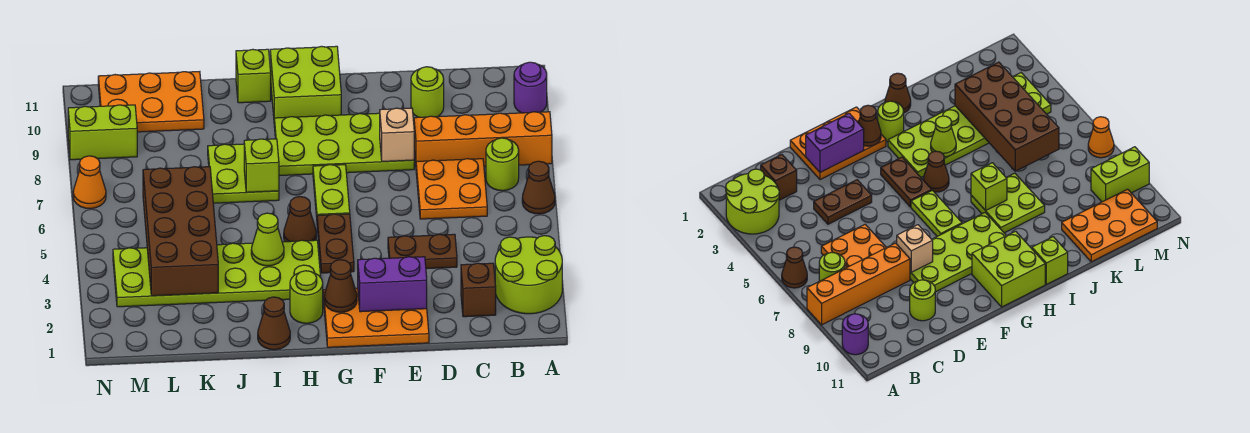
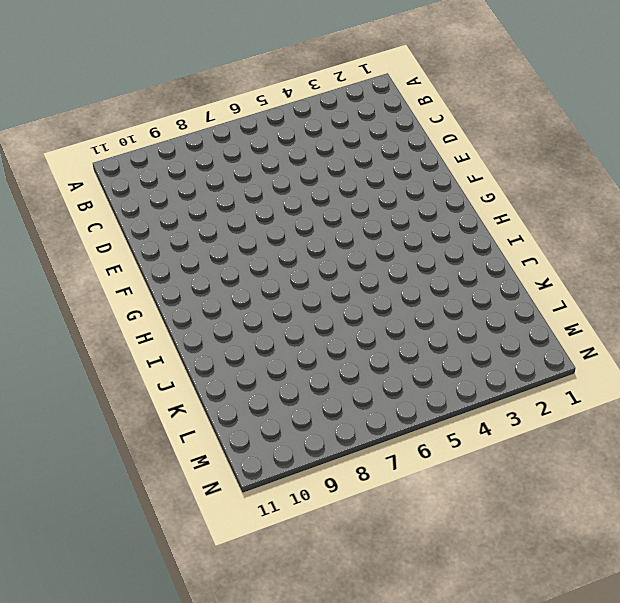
none -> lime 2x2 round brick [495,236,562,314]
none -> brown 1x1 cone [522,161,555,214]
none -> orange 1x4 brick [414,112,552,167]

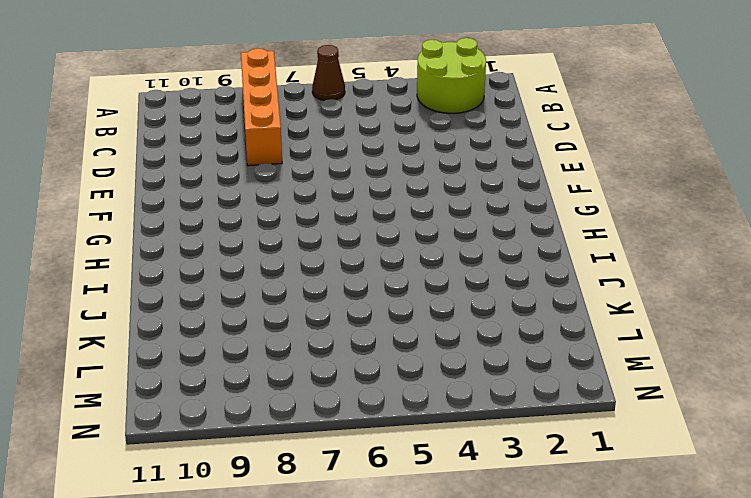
none -> purple 1x1 round brick [514,62,547,113]
none -> lime 1x1 round brick [486,138,519,191]
none -> brown 1x1 brick [461,263,496,317]

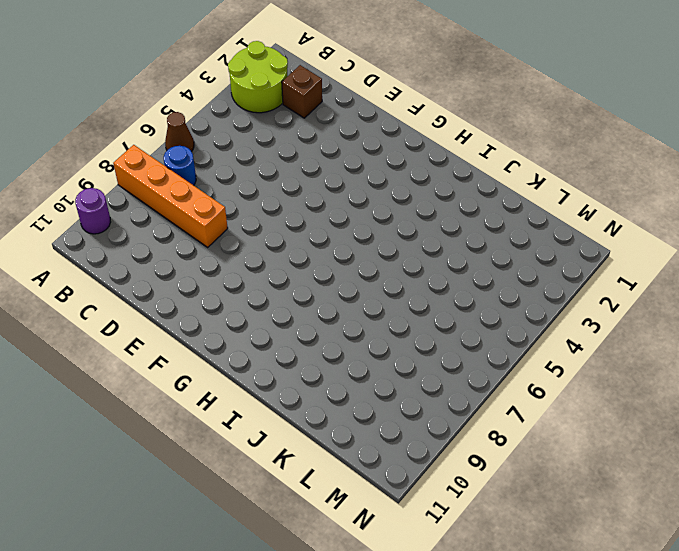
blue 1x1 round brick [164,146,196,185] -> lime 1x1 round brick [486,138,519,191]
none -> orange 2x2 plate [416,159,487,219]
none -> brown 1x2 plate [388,234,457,269]
none -> lime 1x1 round brick [411,67,444,117]

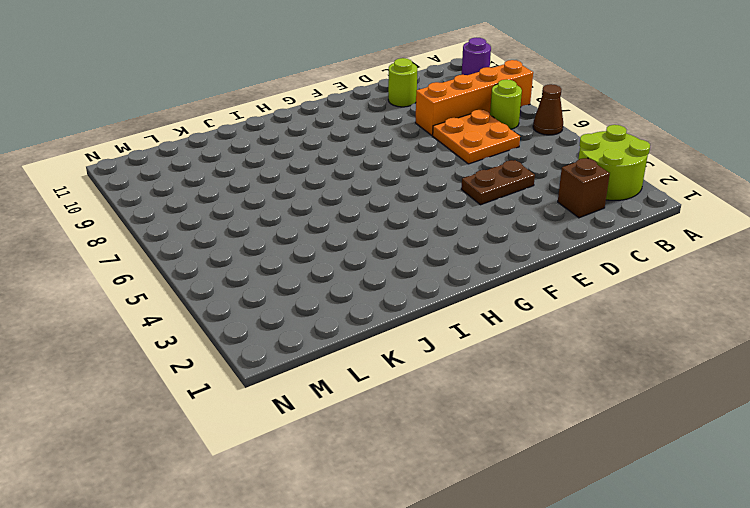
none -> orange 2x3 plate [323,288,429,347]
none -> lime 2x4 plate [274,113,414,176]
none -> brown 1x2 plate [317,214,354,273]

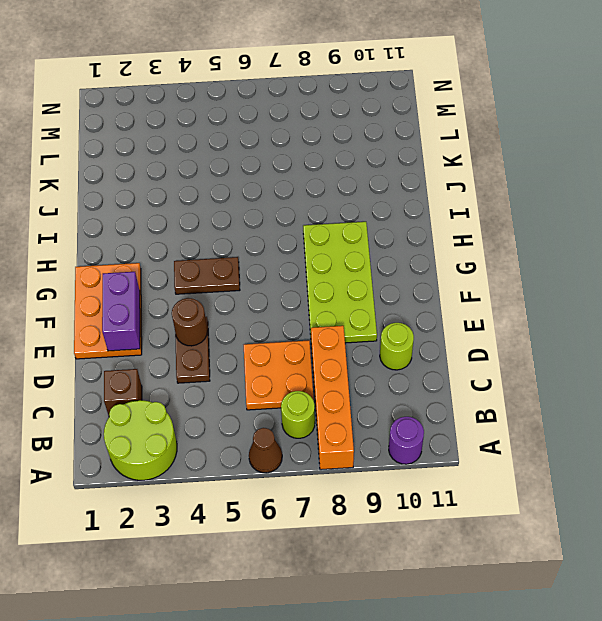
brown 1x1 round brick [172,298,207,346] -> none
none -> lime 1x2 plate [313,165,350,217]
none -> lime 2x2 brick [270,46,341,118]
none -> lime 1x1 round brick [290,271,323,323]

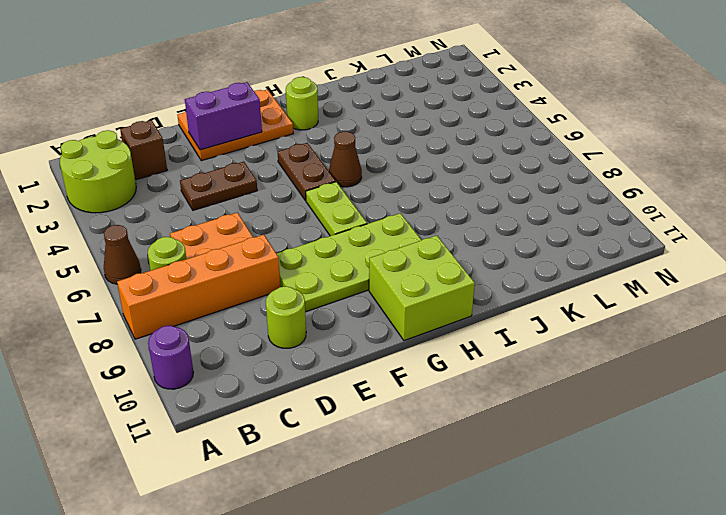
none -> lime 2x6 plate [113,240,321,307]
none -> brown 1x1 cone [258,297,290,350]
none -> lime 2x2 plate [208,144,279,203]

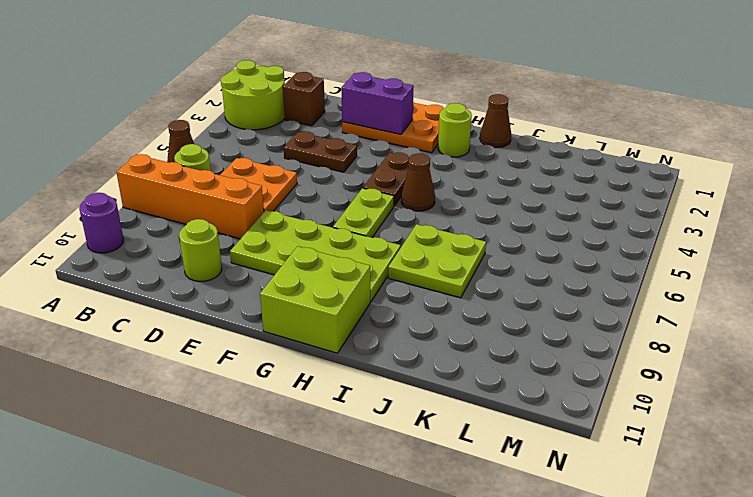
none -> lime 2x6 plate [113,240,321,307]
none -> lime 1x1 brick [236,49,271,103]
none -> orange 2x3 plate [98,72,204,132]

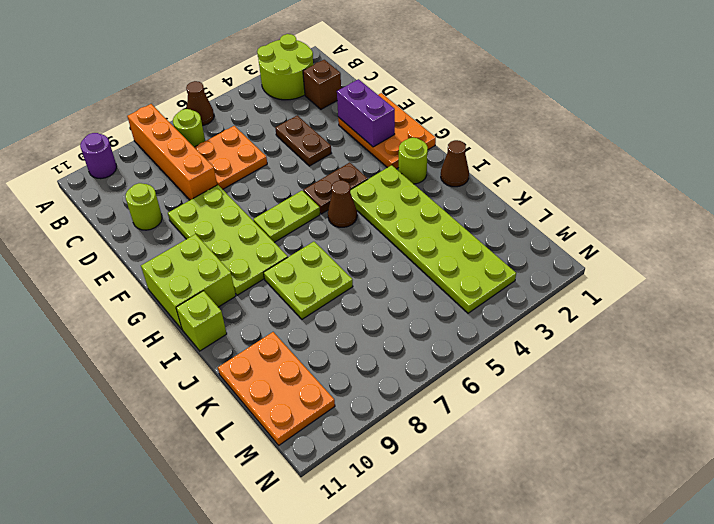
none -> lime 1x2 brick [68,105,137,160]
none -> orange 1x1 cone [73,156,106,209]
none -> tan 1x1 brick [380,108,414,162]

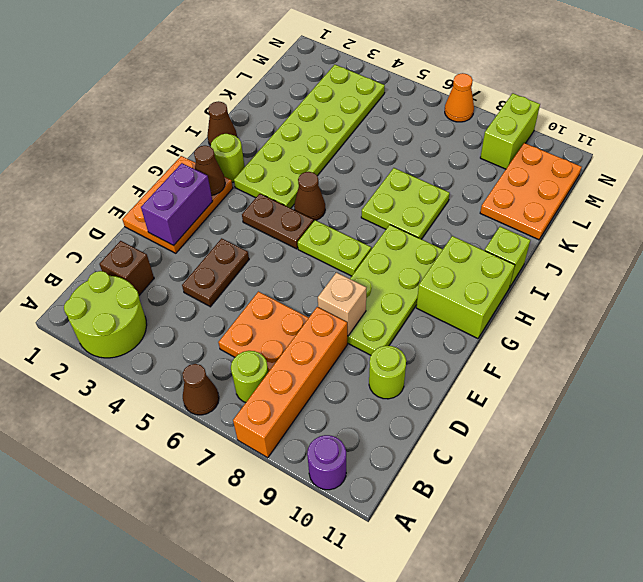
none -> lime 1x1 cone [251,213,284,266]
none -> lime 1x1 brick [244,139,279,192]
none -> brown 2x4 brick [143,167,218,296]

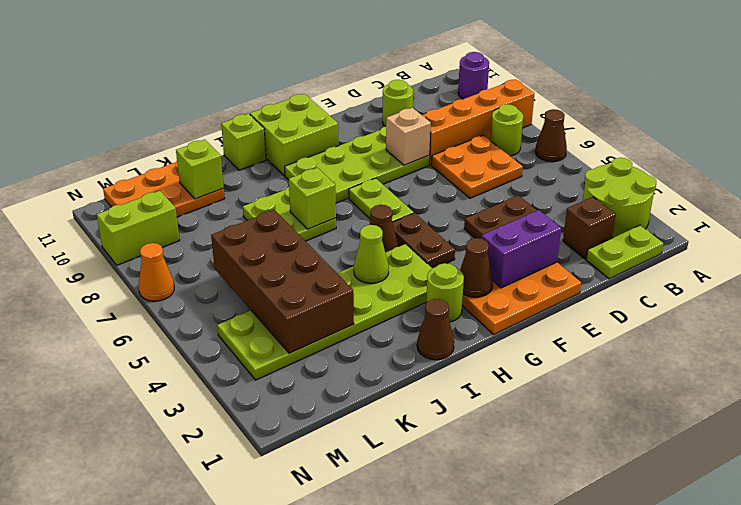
lime 1x2 plate [586,225,663,279] -> none
lime 1x1 brick [176,139,224,199] -> none

